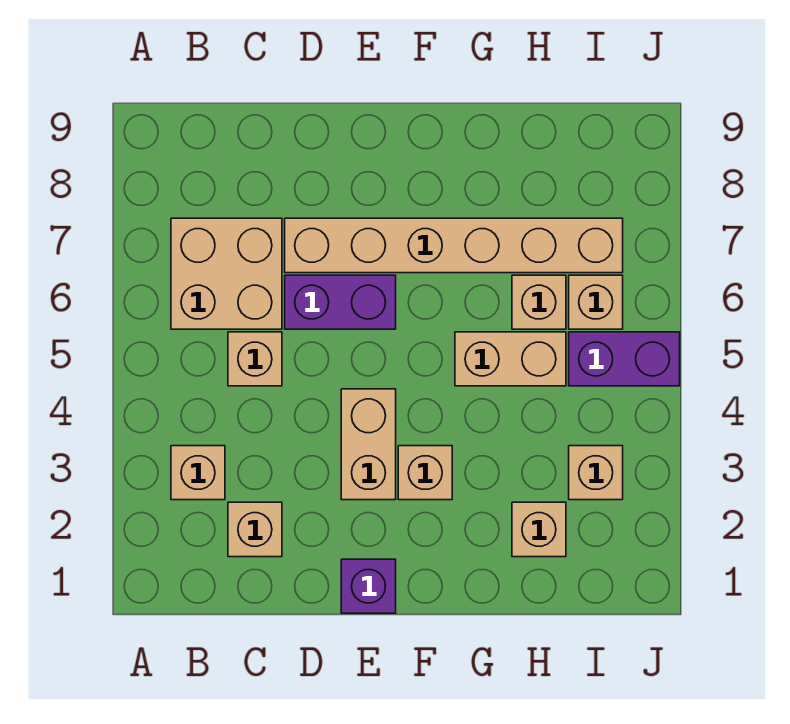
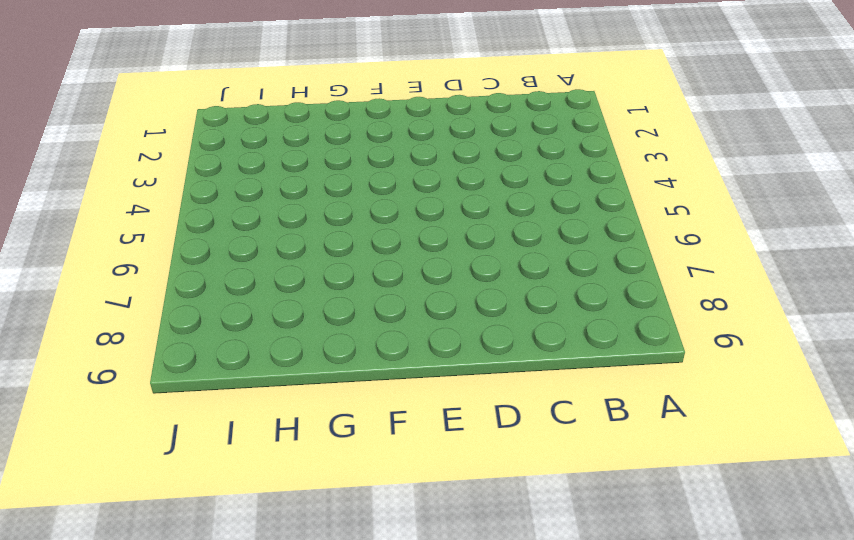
none -> tan 1x1 brick [171,446,225,500]
none -> tan 2x2 brick [171,218,282,329]
none -> tan 1x1 brick [228,502,282,557]

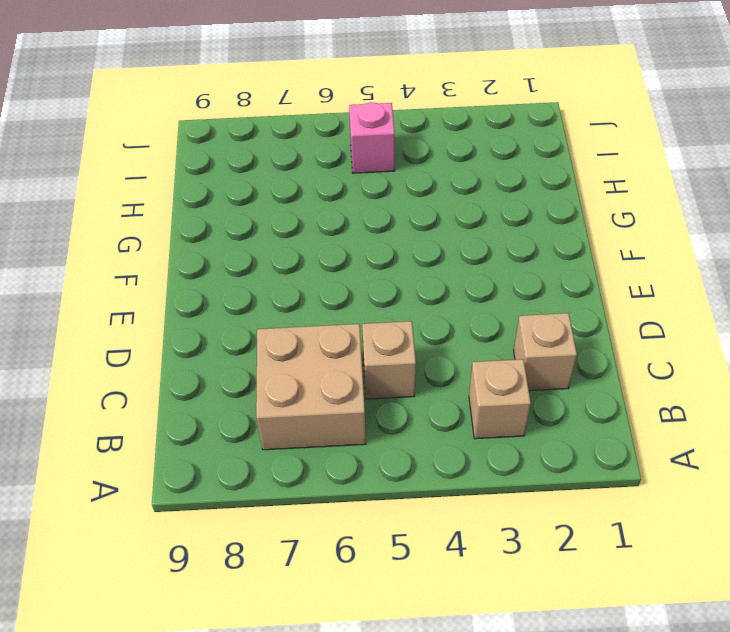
pink 1x1 brick [349,102,395,173] -> purple 1x2 brick [569,332,680,386]
none -> purple 1x2 brick [285,275,396,329]
none -> tan 1x6 brick [285,218,623,273]
none -> purple 1x1 brick [341,559,396,613]

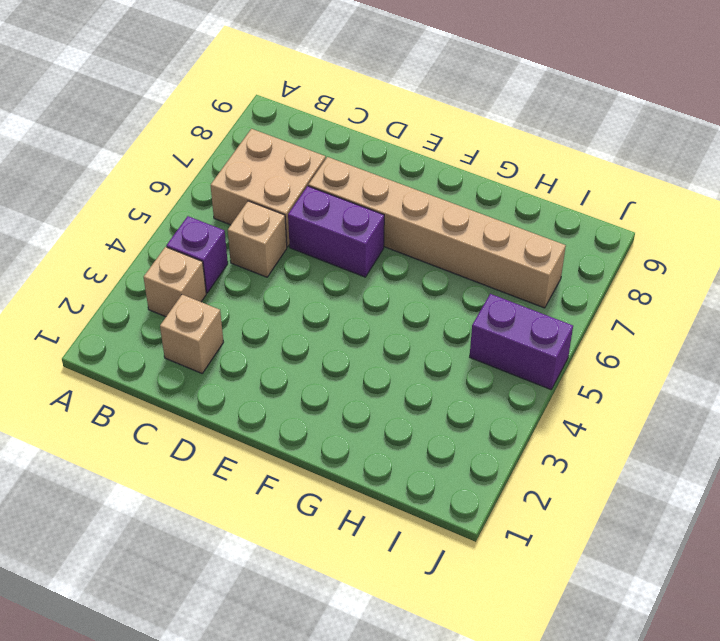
purple 1x1 brick [166,216,228,293] -> purple 1x1 brick moved to [341,559,396,613]
none -> tan 1x2 brick [341,389,396,500]
none -> tan 1x1 brick [398,446,452,500]
none -> tan 1x2 brick [455,332,566,386]

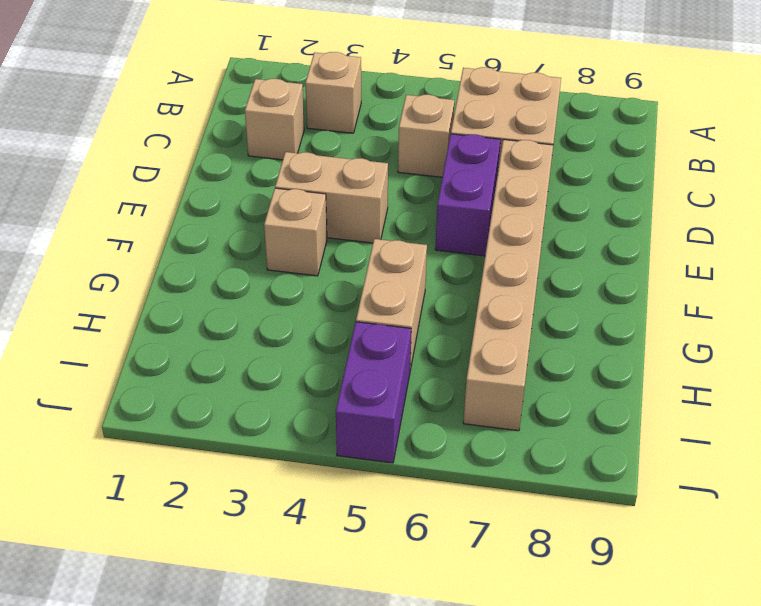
none -> purple 1x1 brick [341,559,396,613]
none -> tan 1x1 brick [512,502,566,557]
none -> tan 1x1 brick [512,275,566,329]

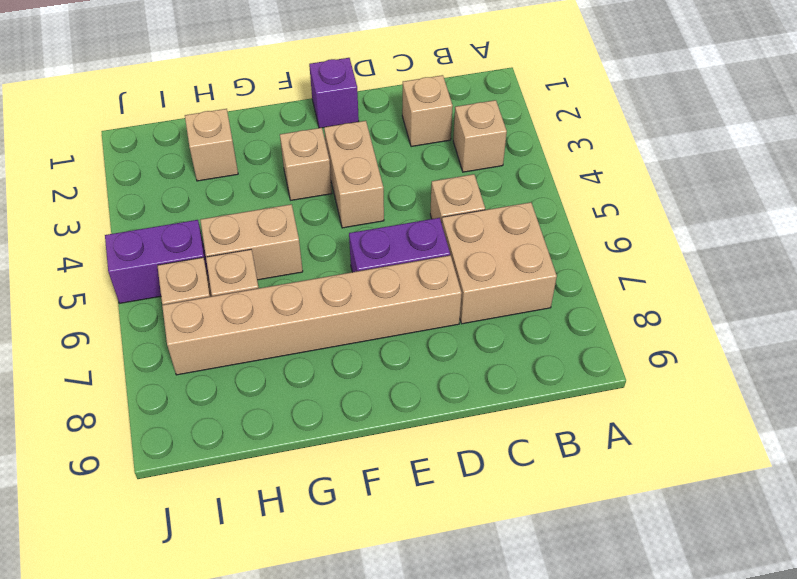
none -> tan 1x1 brick [569,446,623,500]

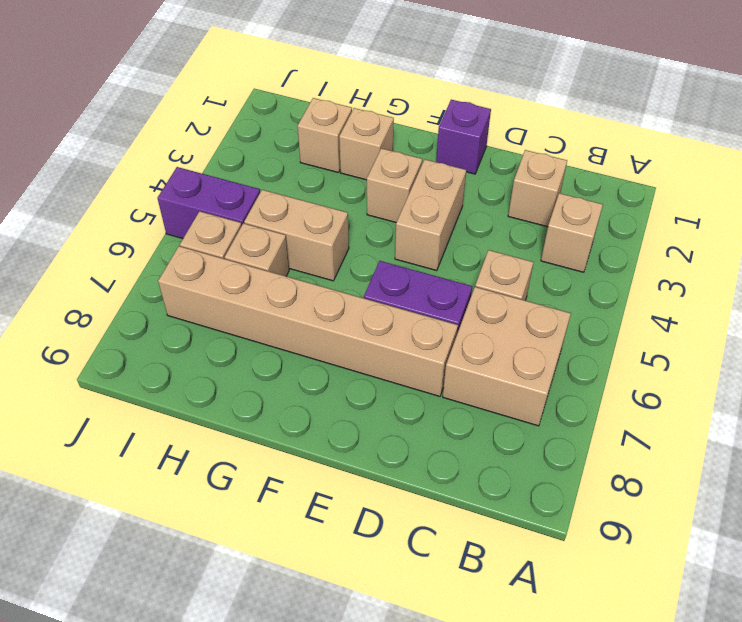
tan 1x1 brick [339,108,394,180] -> tan 1x1 brick moved to [569,446,623,500]

